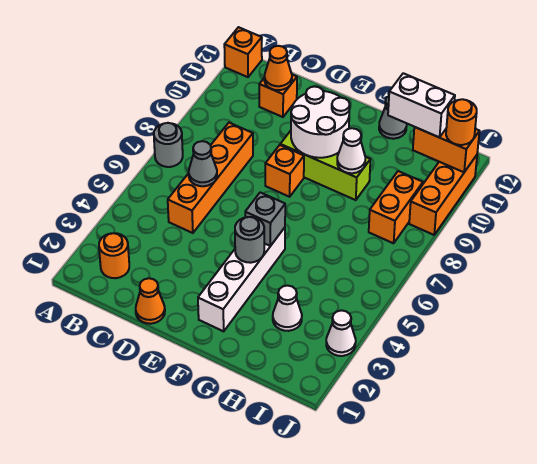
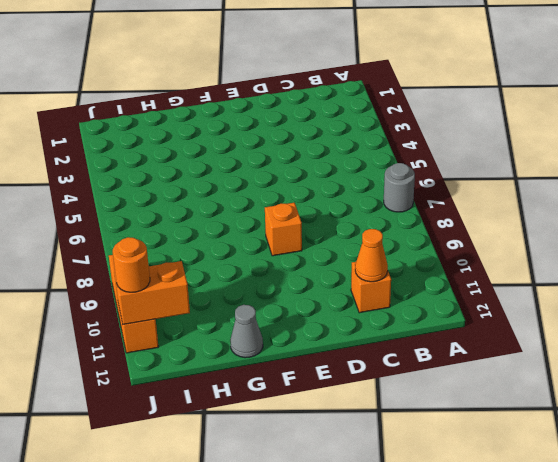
none -> orange 1x1 brick [224,27,262,77]
none -> orange 1x1 round brick [99,233,129,278]
none -> orange 1x4 brick [168,123,253,233]

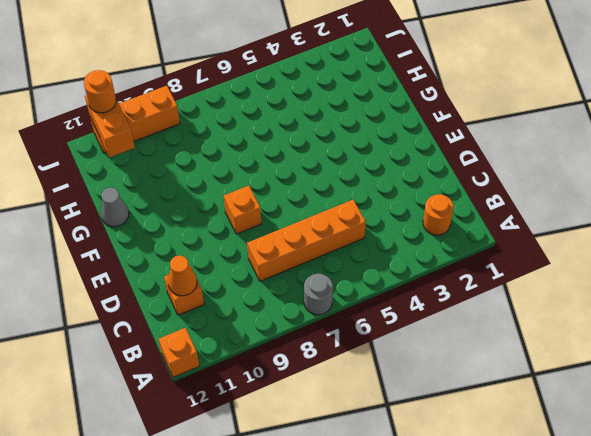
none -> orange 1x1 cone [136,278,165,324]
none -> lime 1x3 brick [280,131,370,200]
none -> white 1x4 brick [198,228,285,331]

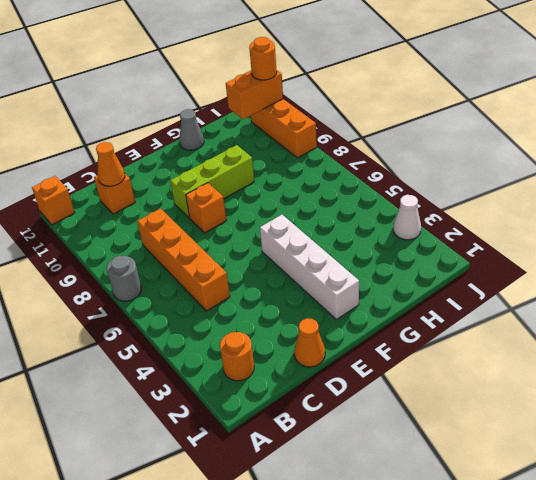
none -> white 1x1 cone [273,286,302,331]
none -> orange 1x2 brick [369,171,423,243]
none -> grey 1x1 cone [189,141,217,186]

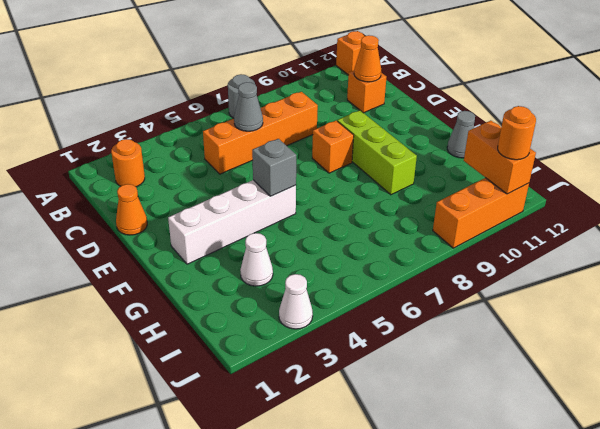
none -> orange 1x2 brick [369,171,423,243]
none -> white 2x2 round brick [291,87,350,158]
none -> grey 1x1 round brick [235,217,264,263]

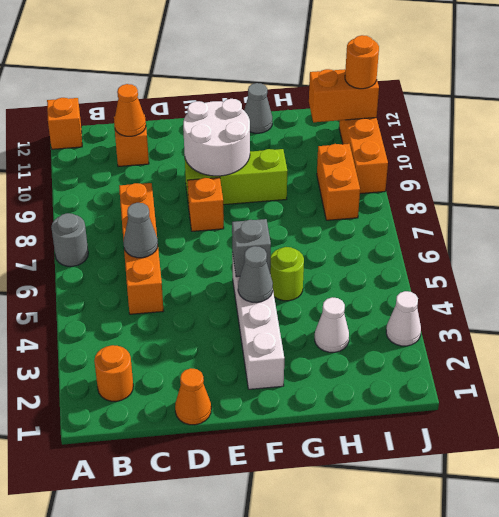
grey 1x1 cone [238,246,273,302] -> grey 1x1 round brick [235,217,264,263]
lime 1x1 round brick [270,247,304,301] -> none
none -> white 1x1 cone [337,128,365,173]
none -> white 1x2 brick [388,73,455,137]

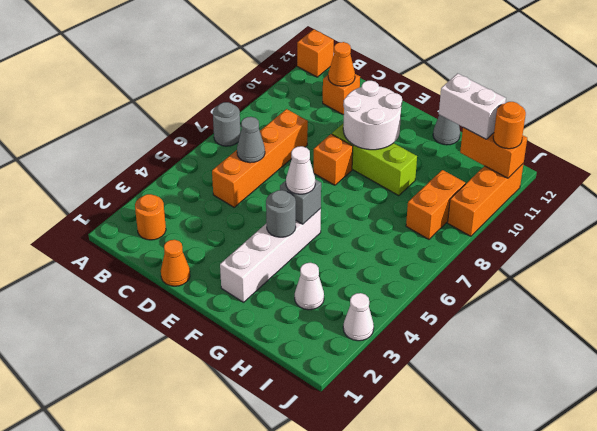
white 1x1 cone [286,146,315,194] -> white 1x1 cone moved to [337,128,365,173]

